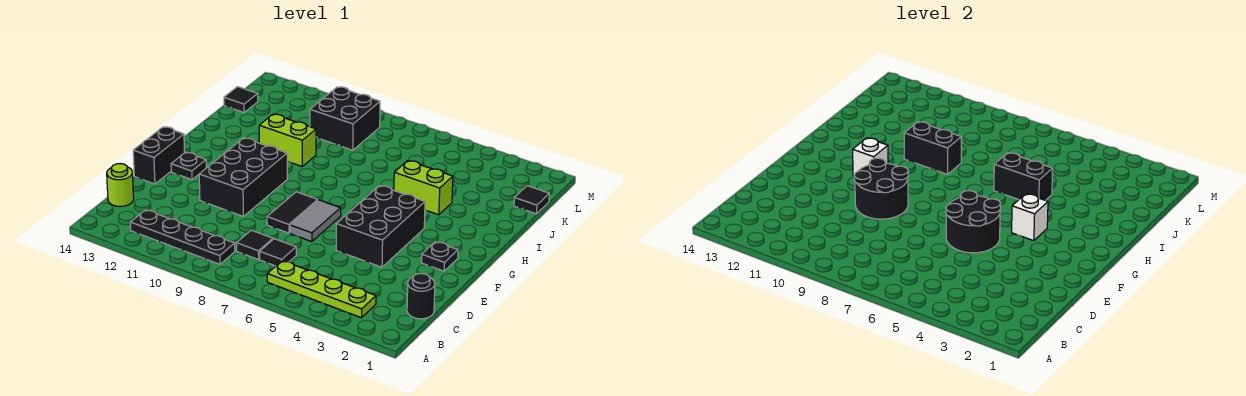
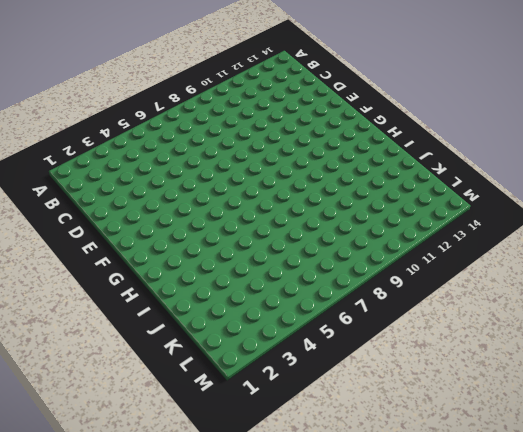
none -> lime 1x4 plate [267,261,376,318]
none -> black 1x4 plate [130,210,235,264]
none -> black 1x1 round brick [407,273,435,319]

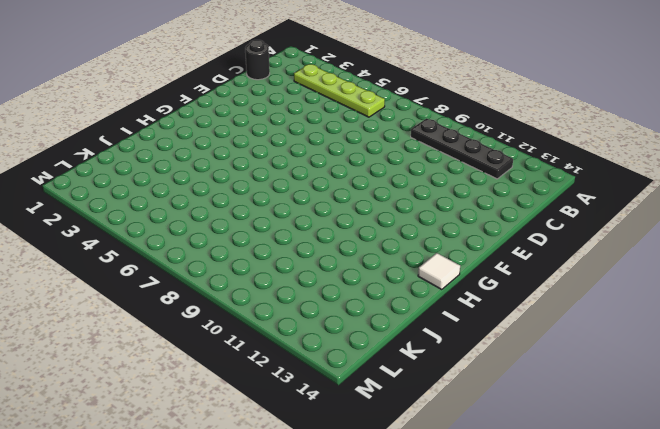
white 1x1 tile [418,253,460,290] -> none
none -> black 1x1 tile [260,239,296,266]
none -> black 1x1 tile [237,230,273,260]
none -> lime 1x1 round brick [107,164,134,207]

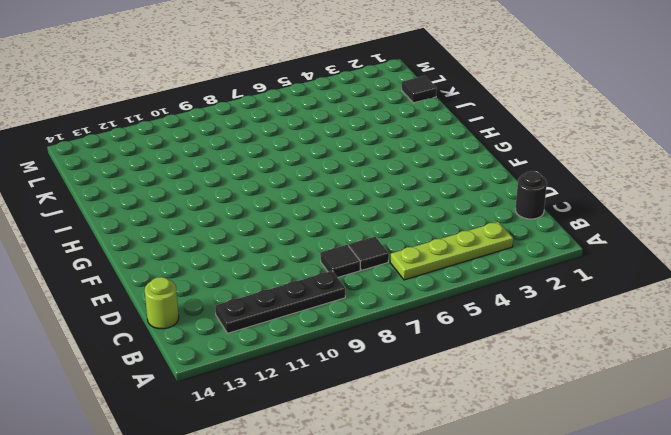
none -> black 2x3 brick [336,186,425,267]
none -> grey 1x2 tile [290,200,341,242]
none -> black 1x2 tile [267,192,318,233]

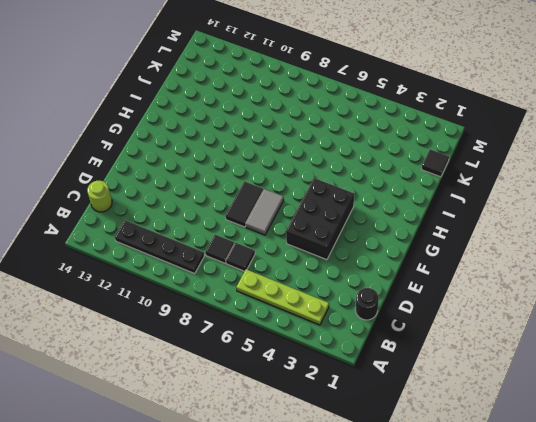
none -> black 2x3 brick [199,138,287,216]
none -> black 1x2 brick [133,127,185,184]
none -> black 1x1 plate [421,242,458,271]

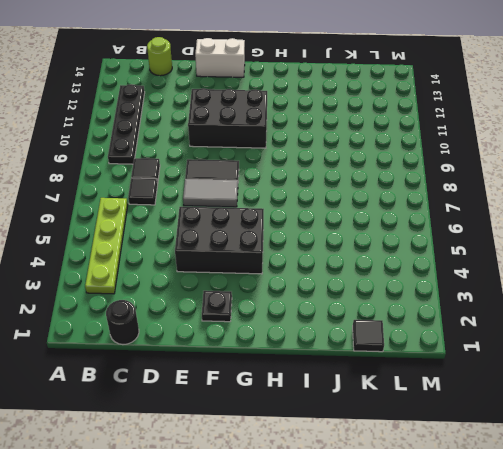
white 1x2 brick [195,38,245,77] -> black 1x2 brick [133,127,185,184]
none -> black 1x1 plate [171,152,206,180]
none -> lime 1x2 brick [394,161,453,215]
none -> lime 1x2 brick [259,114,316,166]

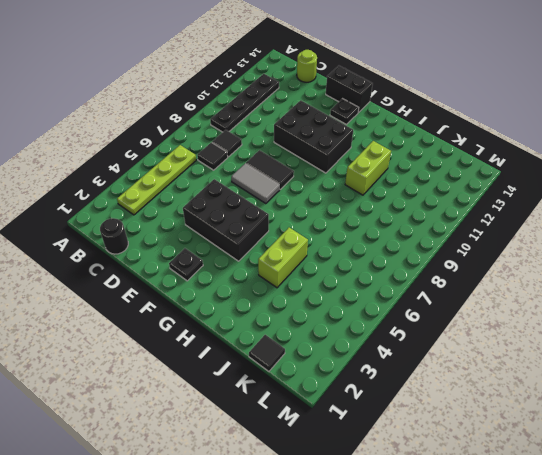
none -> black 2x2 brick [310,87,380,150]
none -> black 1x1 tile [224,87,258,112]
none -> black 2x2 round brick [946,191,1001,253]

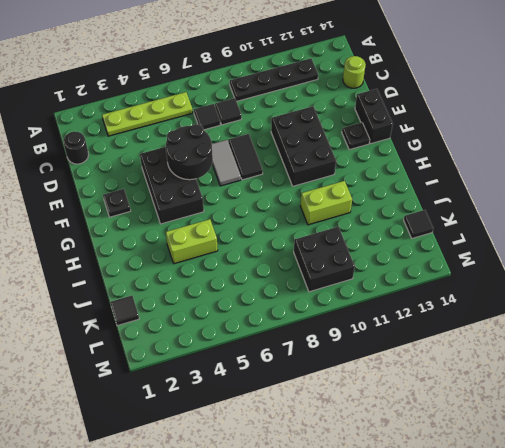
none -> black 2x2 round brick [854,158,908,219]
none -> white 1x1 brick [1012,194,1048,241]
none -> white 1x1 brick [853,138,888,176]

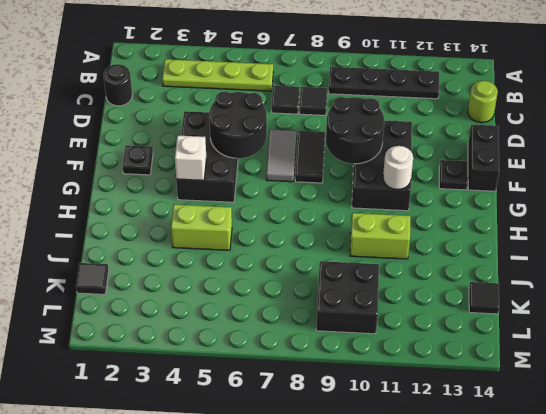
white 1x1 round brick [383,146,413,190] -> white 1x1 brick [853,138,888,176]
none -> black 1x2 brick [994,153,1053,200]
none -> black 1x2 brick [904,122,961,174]

